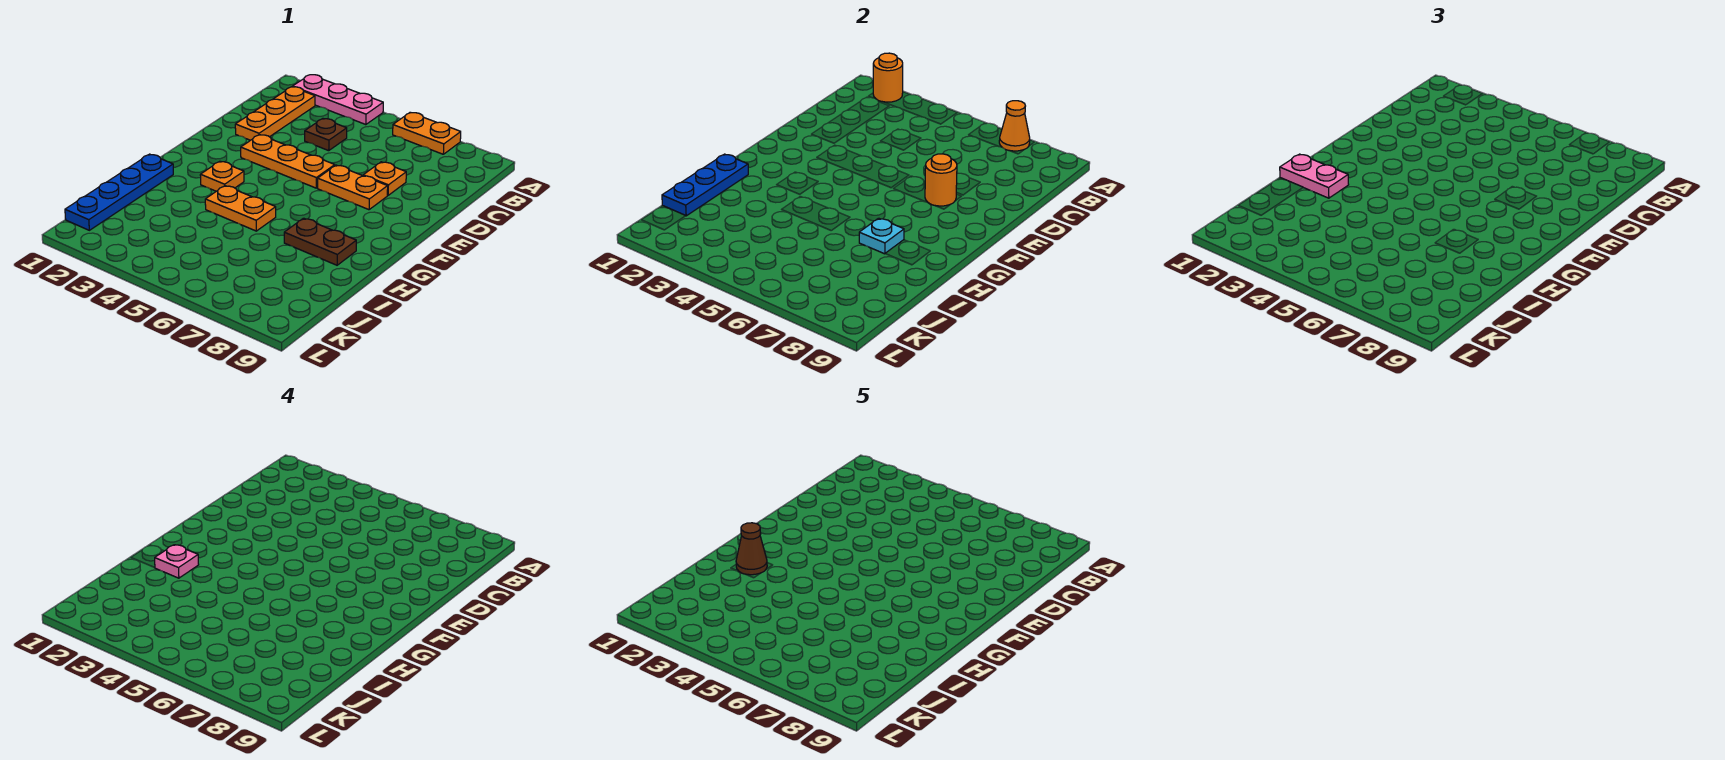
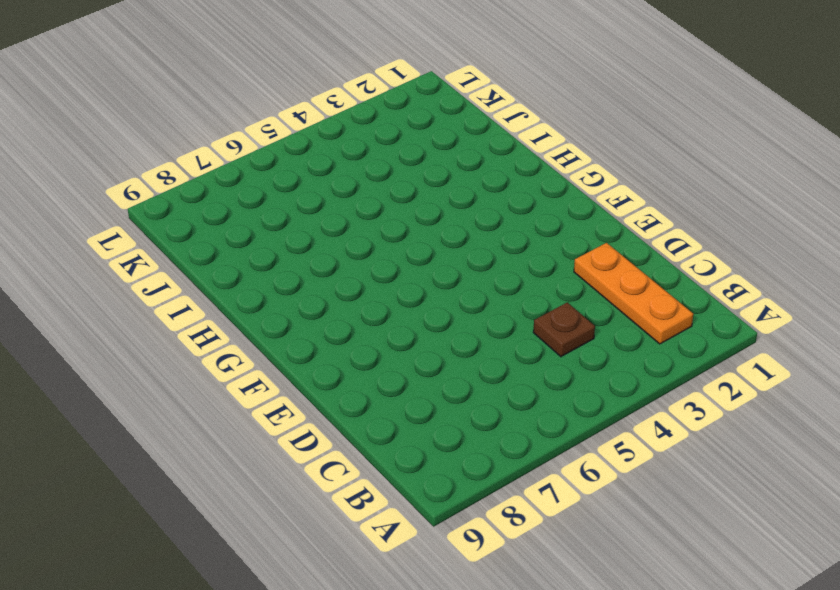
none -> pink 1x3 plate [293,75,383,125]
none -> orange 1x2 plate [393,113,461,154]
none -> orange 1x1 plate [363,162,406,195]

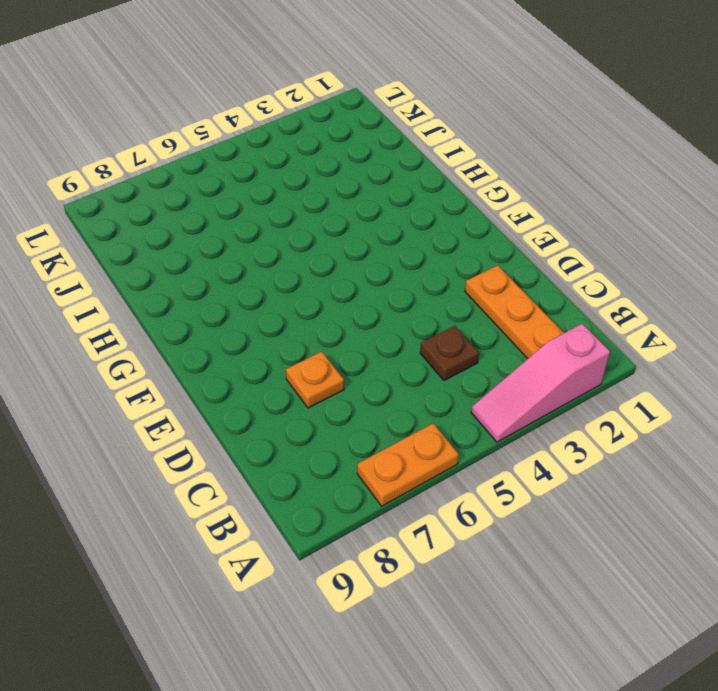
pink 1x3 slope [471,324,610,442] -> pink 1x3 plate [293,75,383,125]
none -> orange 1x3 plate [241,135,335,188]
none -> orange 1x2 plate [318,165,388,210]
none -> orange 1x1 plate [200,161,244,191]

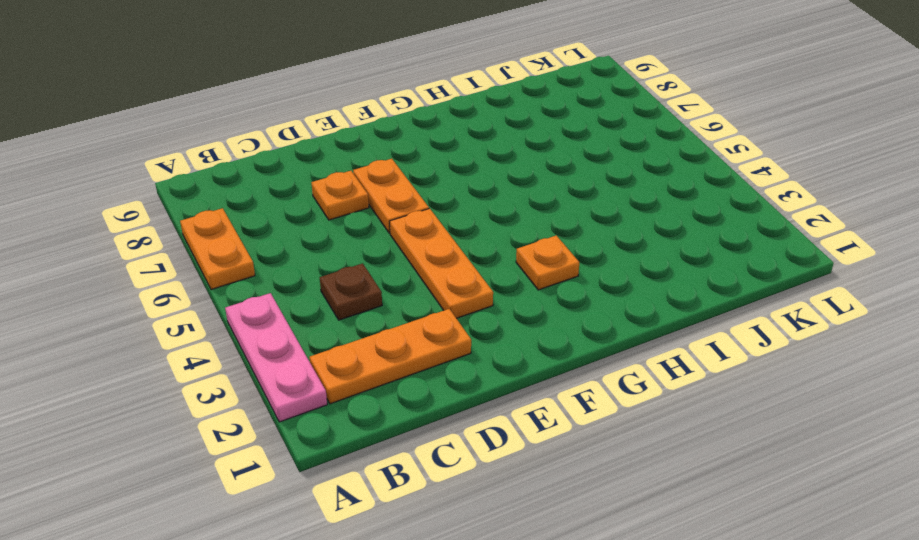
none -> blue 1x4 plate [65,154,173,230]
none -> orange 1x2 plate [205,186,276,231]
none -> brown 1x2 plate [284,218,356,265]

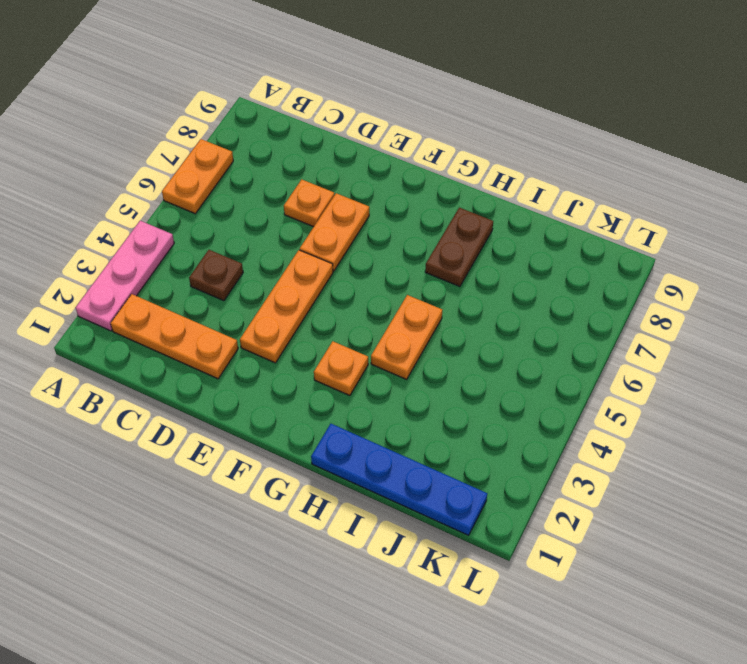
none -> orange 1x1 round brick [873,53,903,102]
none -> orange 1x1 cone [999,101,1030,151]
none -> orange 1x1 round brick [925,154,957,206]

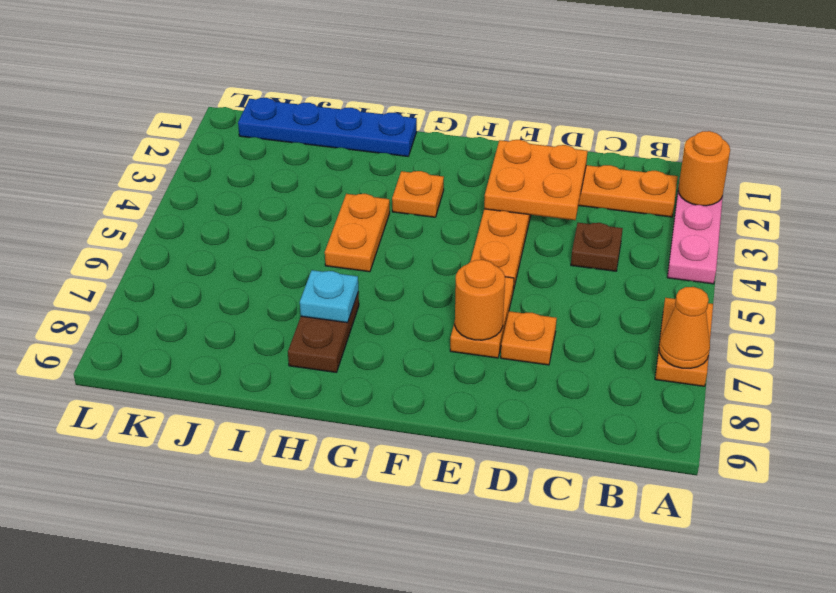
orange 2x2 plate [484,140,588,220] -> none
none -> blue 1x3 plate [662,154,748,216]
none -> pink 1x2 plate [1280,154,1349,198]
none -> pink 1x1 plate [155,545,199,578]

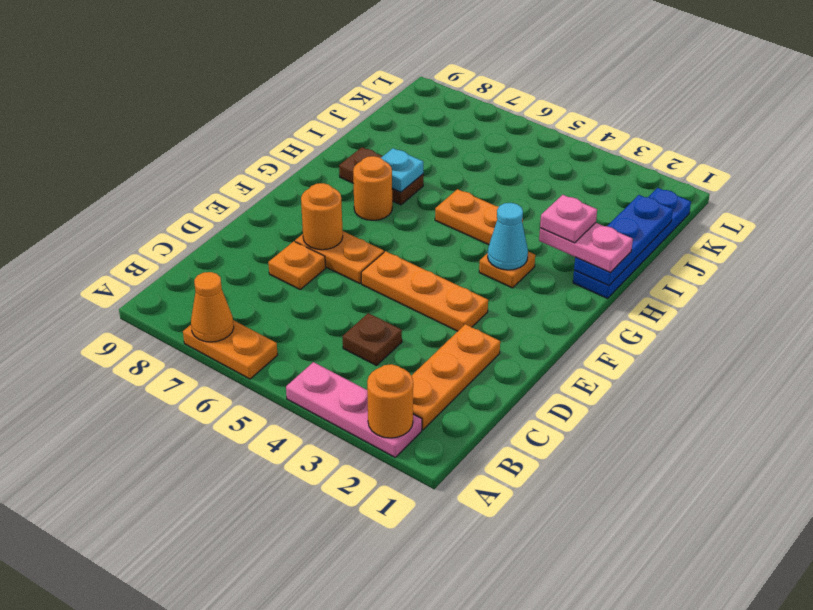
cyan 1x1 cone [488,203,528,270] -> none
orange 1x1 round brick [353,156,392,220] -> none
none -> brown 1x1 cone [736,523,767,575]

